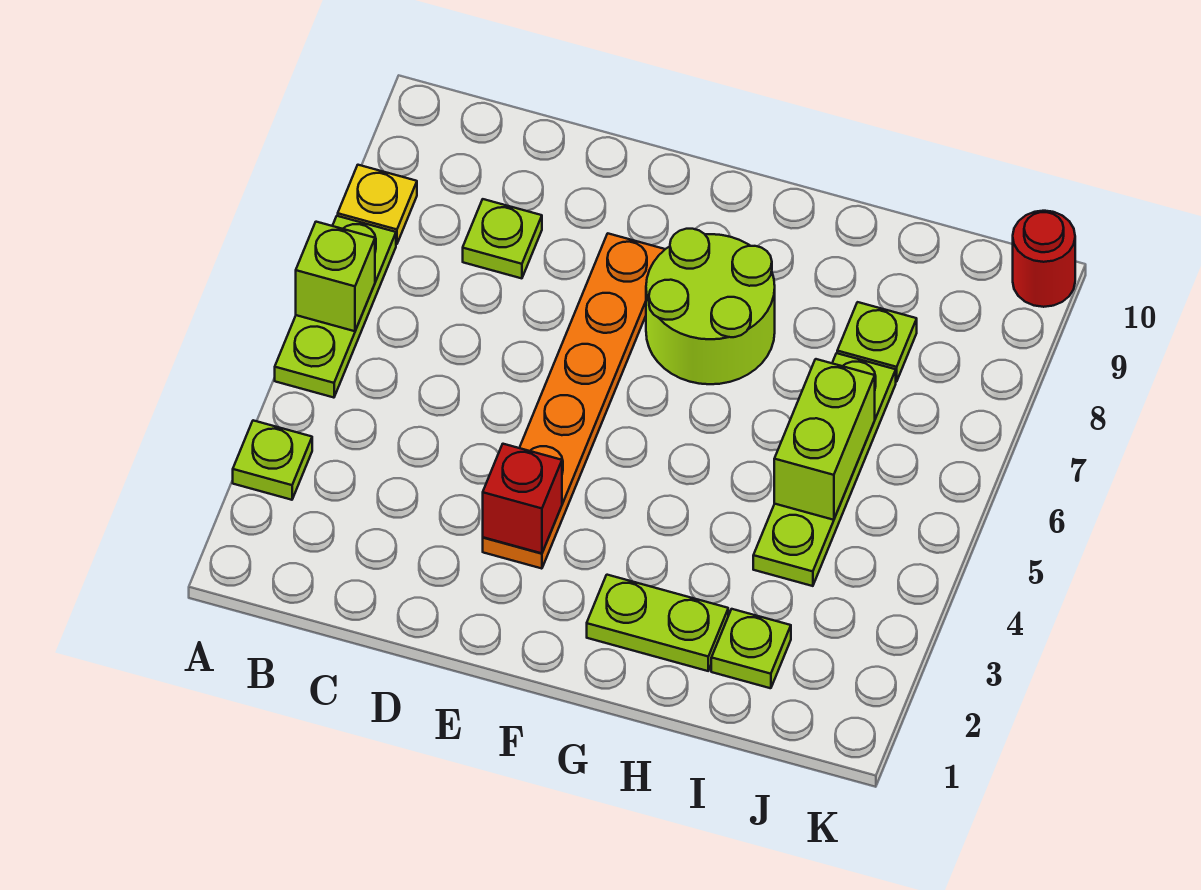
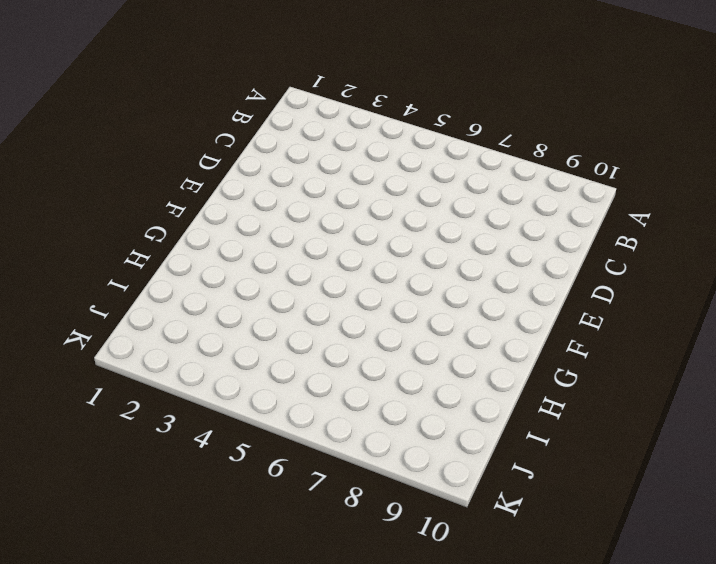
none -> lime 1x1 plate [233,420,312,500]
none -> lime 1x3 plate [275,216,396,398]
none -> yellow 1x1 plate [338,165,417,244]

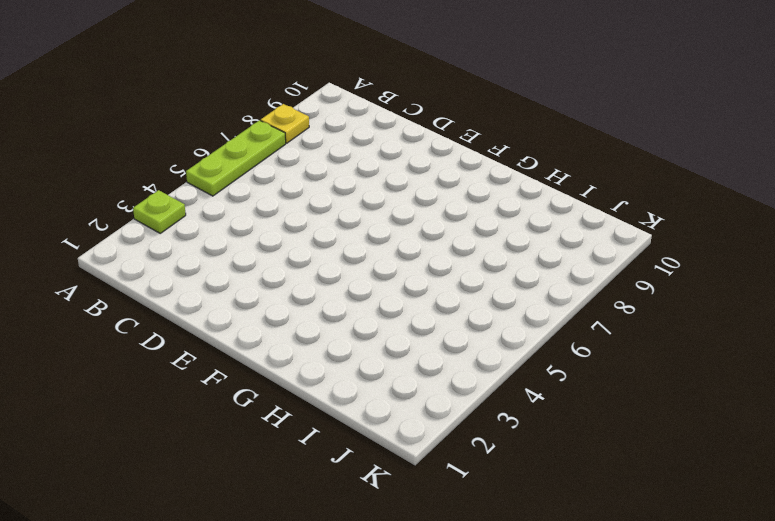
none -> lime 1x1 plate [463,199,542,278]
none -> orange 1x6 plate [483,234,665,569]
none -> lime 2x2 round brick [646,229,775,384]

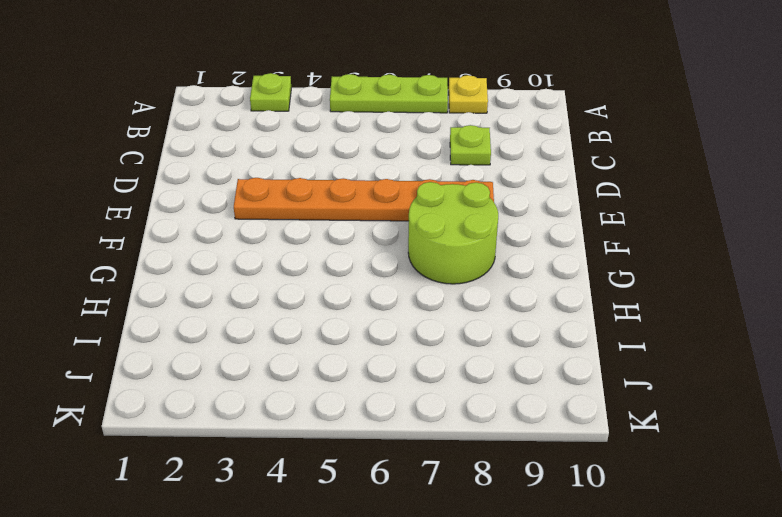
none -> lime 1x2 plate [587,575,728,671]
none -> lime 1x1 plate [711,609,791,688]
none -> lime 1x4 plate [753,353,896,586]

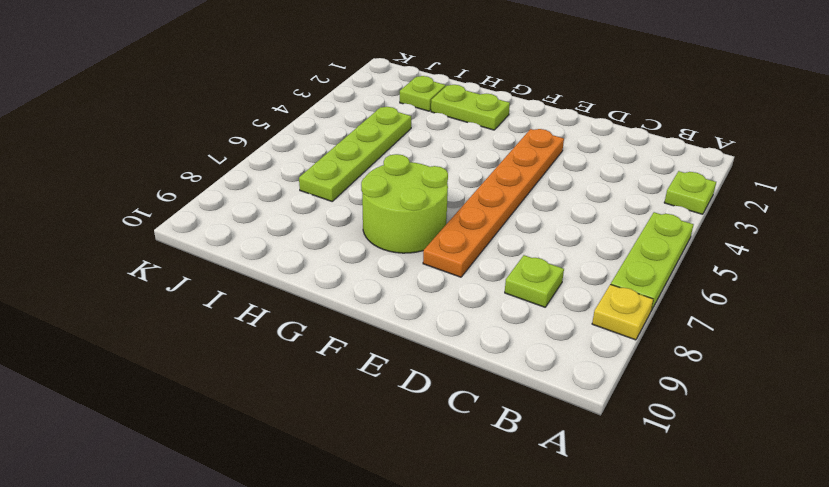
none -> lime 1x1 plate [837,302,917,381]
none -> red 1x1 round brick [1013,211,1075,307]
none -> lime 1x1 brick [296,222,375,331]

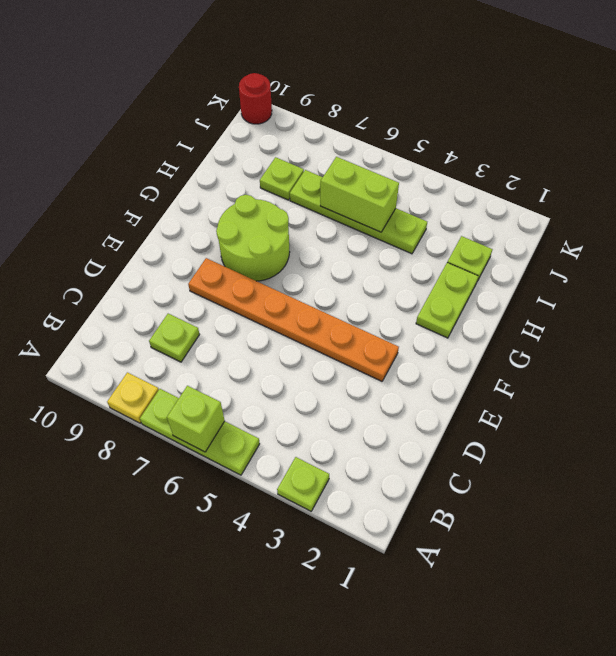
none -> red 1x1 brick [483,444,562,553]

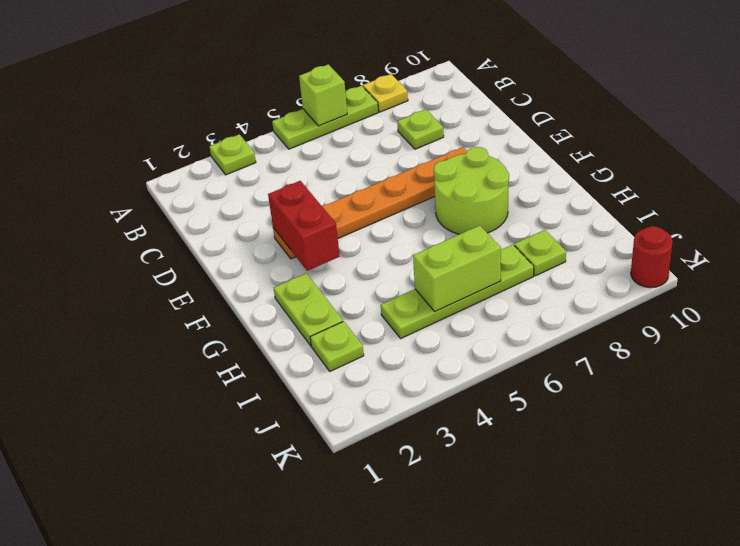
red 1x2 brick [268,181,340,271] -> red 1x1 brick [483,444,562,553]

